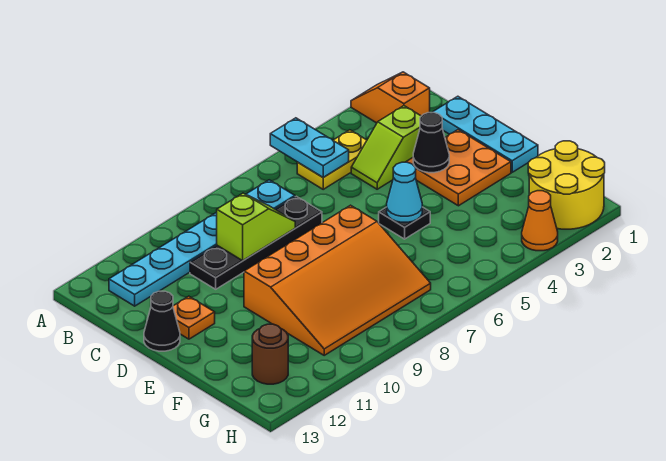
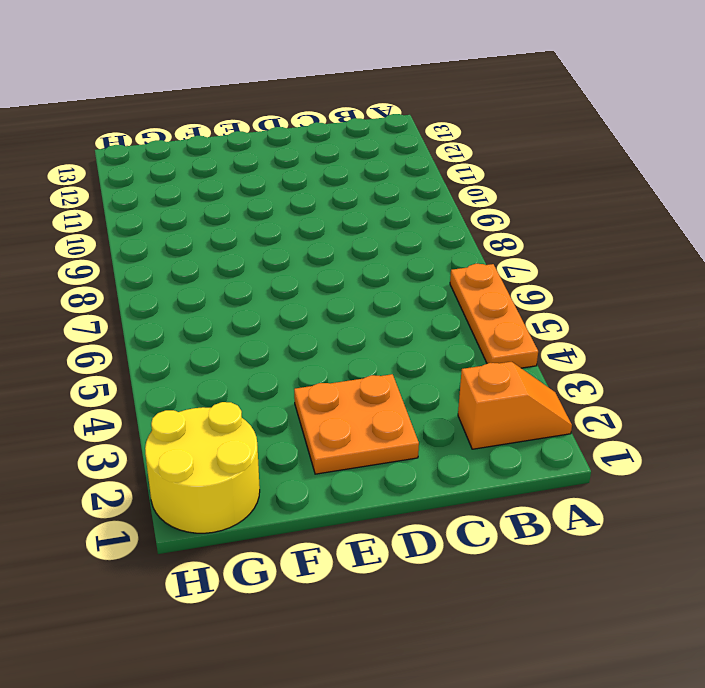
orange 1x3 plate [450,264,538,368] -> none
none -> yellow 1x2 plate [297,130,367,189]
none -> cyan 1x6 plate [109,180,295,306]
none -> cyan 1x3 plate [433,96,538,172]

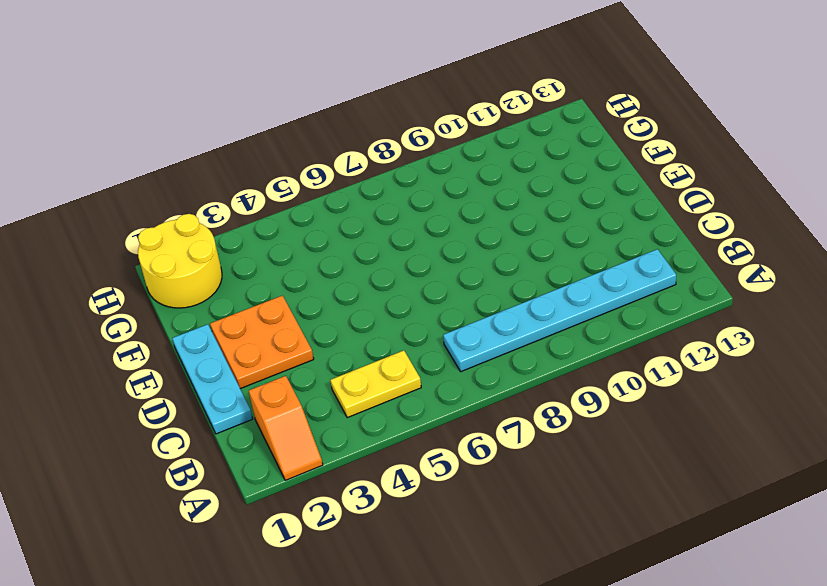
none -> lime 1x2 slope [351,106,421,189]
none -> black 1x4 plate [190,196,322,289]
none -> orange 1x1 plate [173,296,215,339]

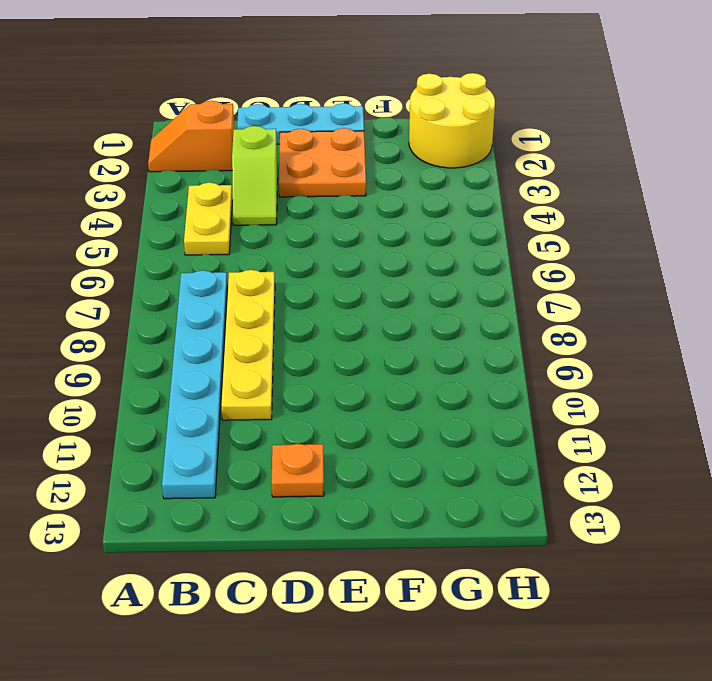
yellow 1x4 plate [221,270,275,420] -> black 1x4 plate [190,196,322,289]
none -> black 1x1 cone [144,291,180,351]
none -> black 1x1 plate [379,207,430,239]
none -> orange 3x4 slope [244,205,431,355]

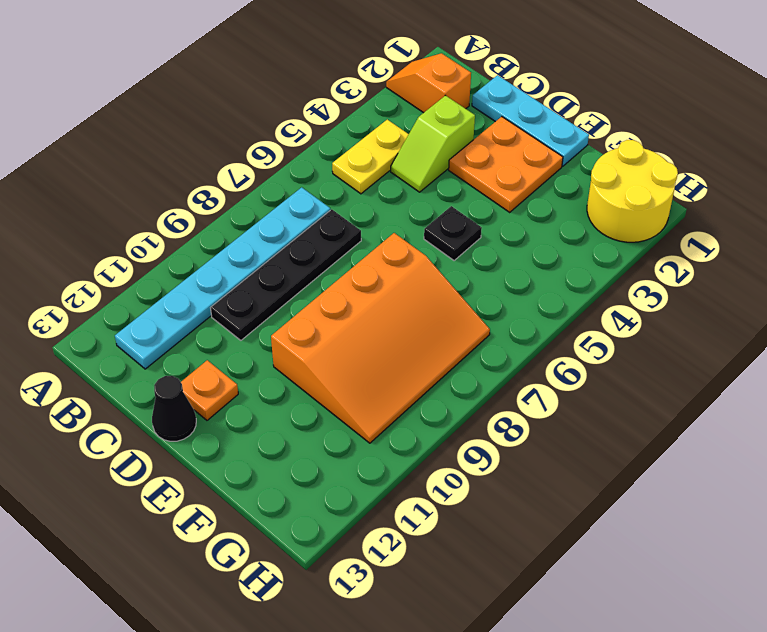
none -> brown 1x1 round brick [252,324,288,384]
none -> orange 1x1 cone [522,191,558,251]
none -> cyan 1x2 plate [270,118,349,177]

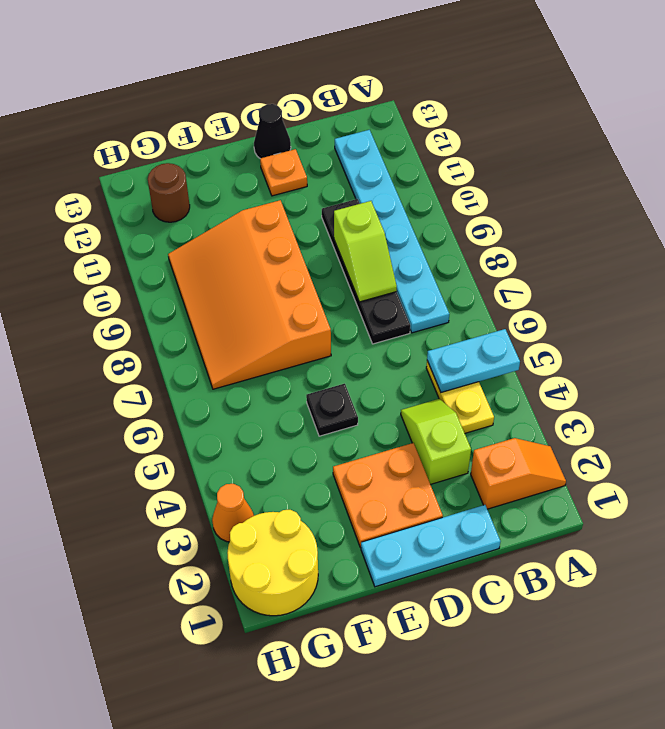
none -> black 1x1 cone [413,112,449,173]
none -> cyan 1x1 cone [387,162,422,222]

